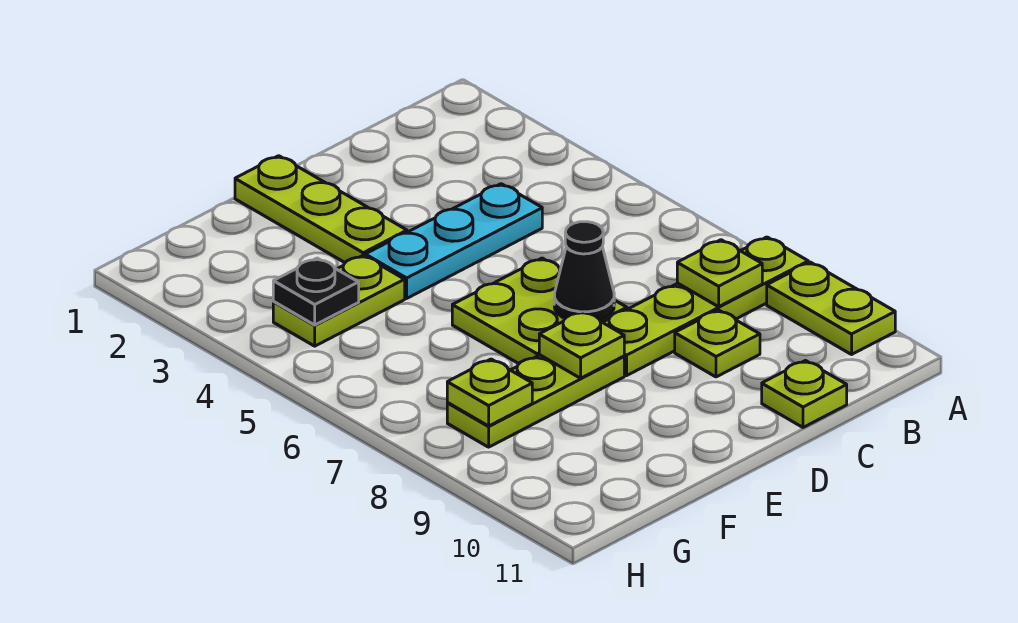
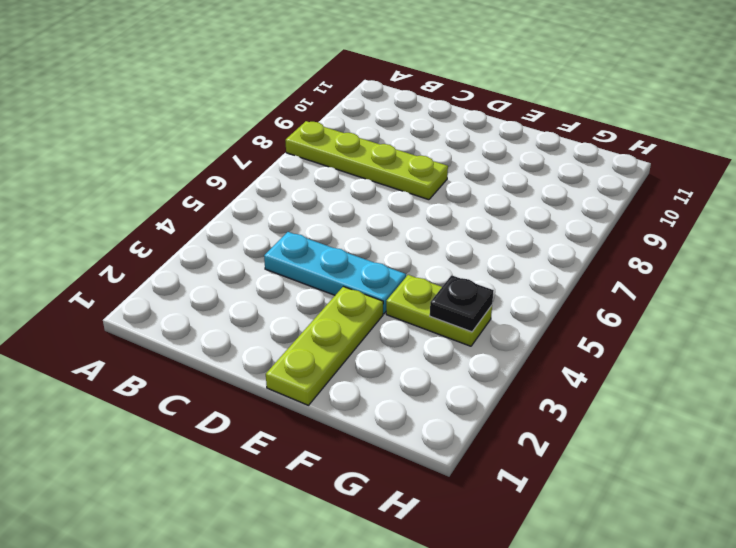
none -> lime 1x2 plate [767,262,895,354]
none -> lime 1x1 plate [675,310,760,377]
none -> lime 1x1 plate [762,361,847,427]

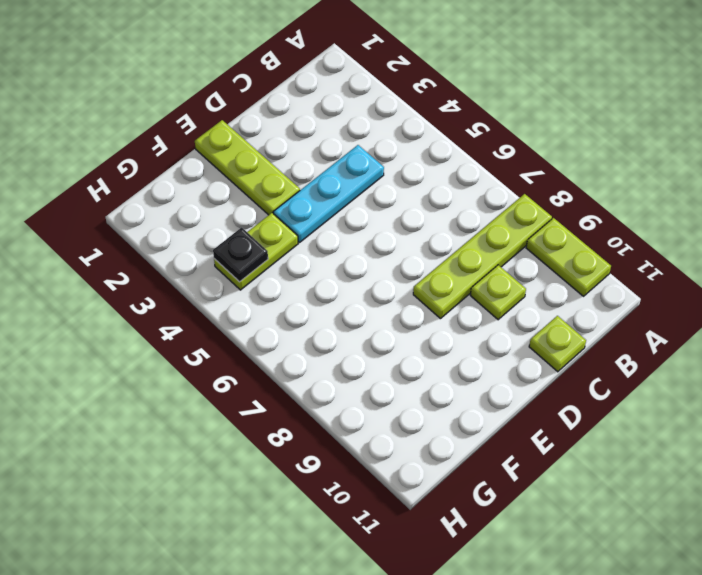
none -> lime 2x2 plate [452,258,627,364]
none -> lime 1x3 plate [447,355,624,447]
none -> lime 1x1 plate [677,240,762,307]

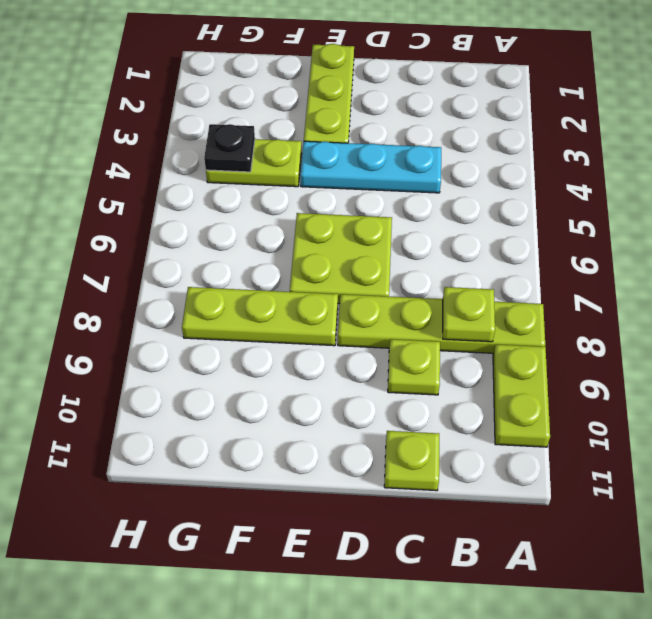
none -> black 1x1 cone [554,222,614,320]
none -> lime 1x1 plate [539,311,624,378]
none -> lime 1x1 plate [447,359,532,426]

